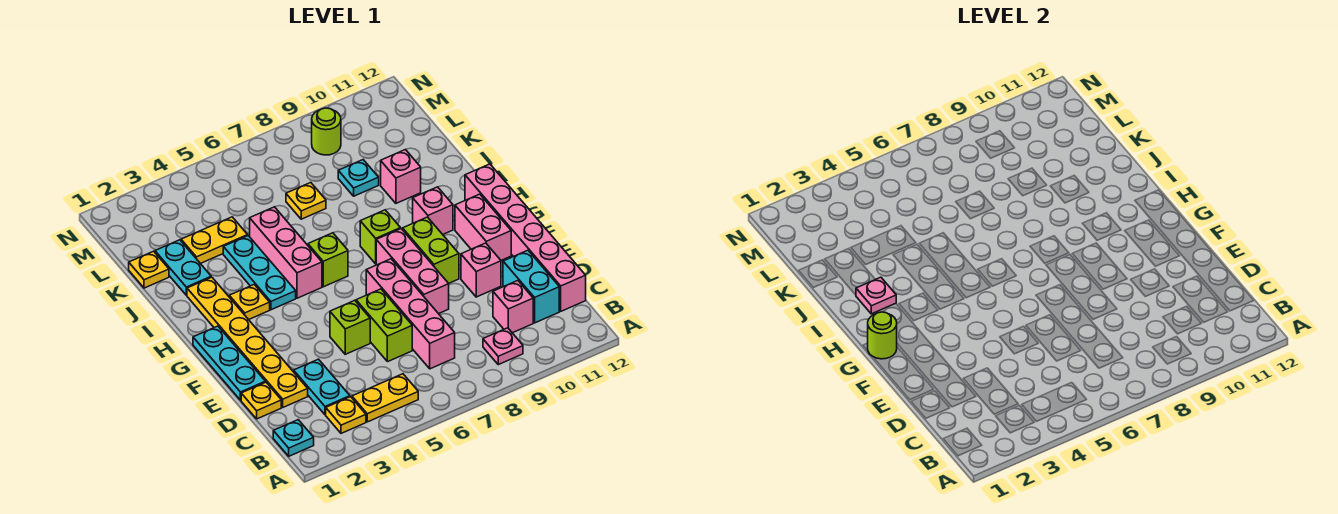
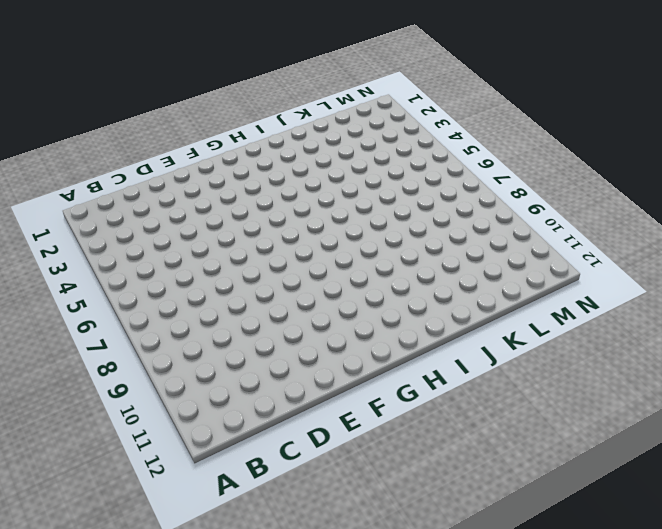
none -> cyan 1x1 plate [273,420,314,456]
none -> yellow 1x1 plate [326,397,366,433]
none -> yellow 1x2 plate [352,374,418,422]
none -> pink 1x1 plate [483,328,523,365]

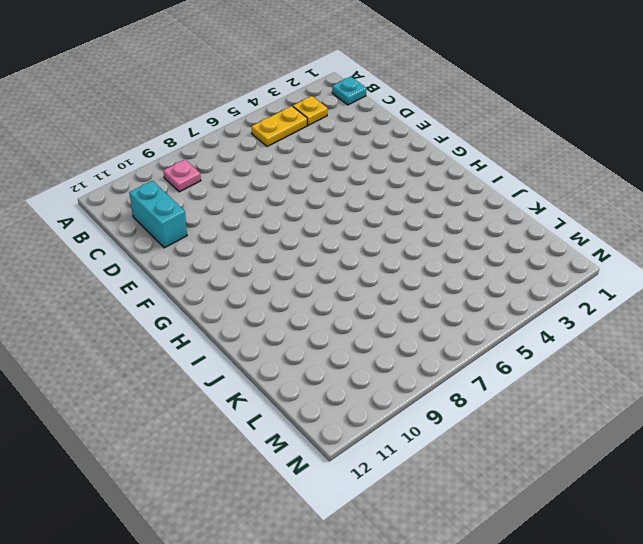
none -> cyan 1x2 plate [294,359,350,415]
none -> pink 1x4 brick [366,259,455,369]
none -> pink 1x1 brick [493,281,533,333]
none -> pink 1x6 brick [465,164,586,311]

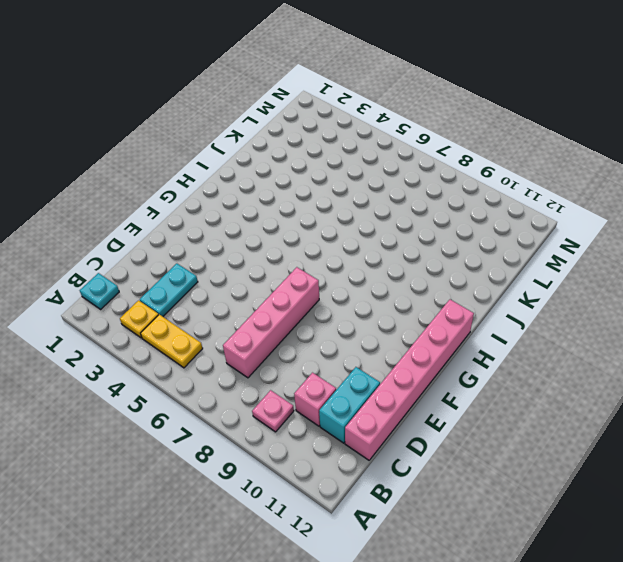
none -> yellow 1x1 plate [241,382,281,419]
none -> yellow 1x6 plate [187,277,308,407]
none -> lime 1x2 brick [356,289,412,362]
none -> cyan 1x3 plate [193,326,265,400]

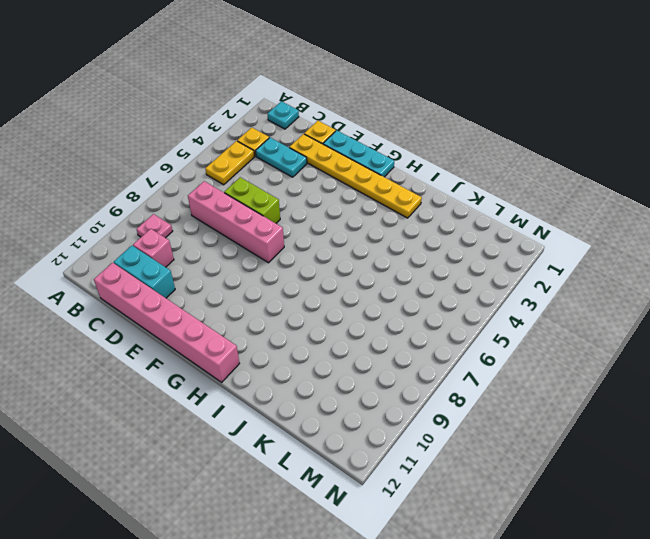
none -> lime 1x1 brick [330,300,370,354]
none -> pink 1x3 brick [376,229,449,314]
none -> pink 1x1 brick [461,243,501,297]
none -> lime 1x2 brick [403,217,459,283]

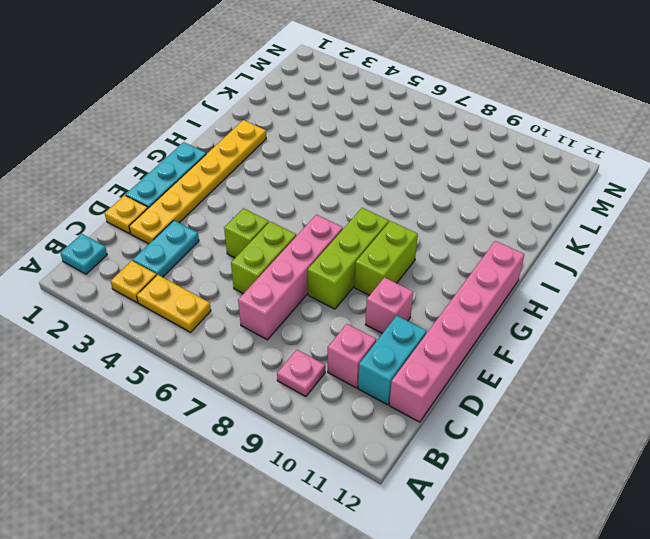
lime 1x3 brick [308,208,389,309] -> pink 1x3 brick [376,229,449,314]
none -> pink 1x2 brick [455,194,511,260]
none -> yellow 1x1 plate [229,285,270,320]
none -> cyan 1x3 plate [223,236,296,310]
none -> pink 1x3 brick [250,207,322,298]

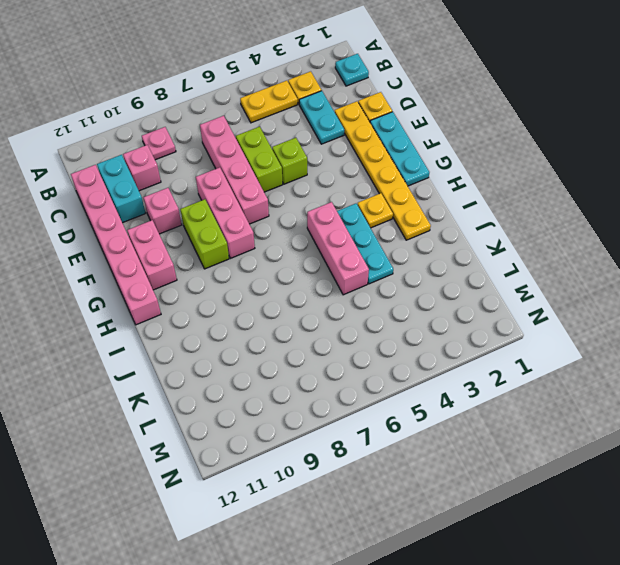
none -> lime 1x1 brick [308,233,348,287]
none -> lime 1x1 brick [360,210,401,264]
none -> pink 1x1 brick [413,187,453,234]
none -> cyan 1x2 plate [155,240,211,295]

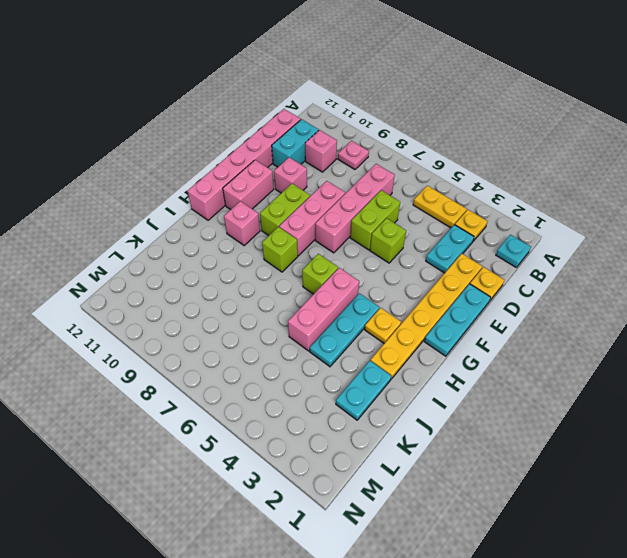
none -> pink 1x1 brick [381,150,421,203]
none -> yellow 1x1 plate [129,251,169,288]
none -> yellow 1x2 plate [181,217,248,264]
none -> yellow 1x1 plate [286,183,326,219]

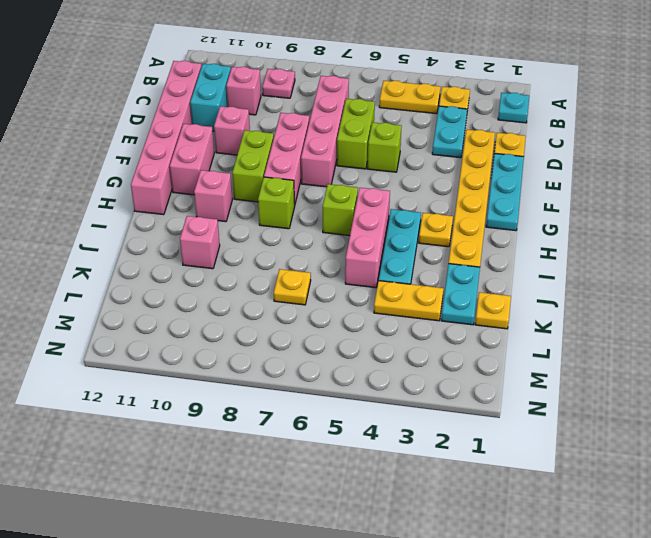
none -> cyan 1x1 plate [338,160,379,196]
none -> lime 1x1 round brick [312,108,341,155]
none -> lime 1x1 round brick [868,312,897,359]
none -> pink 1x1 plate [856,277,896,314]

